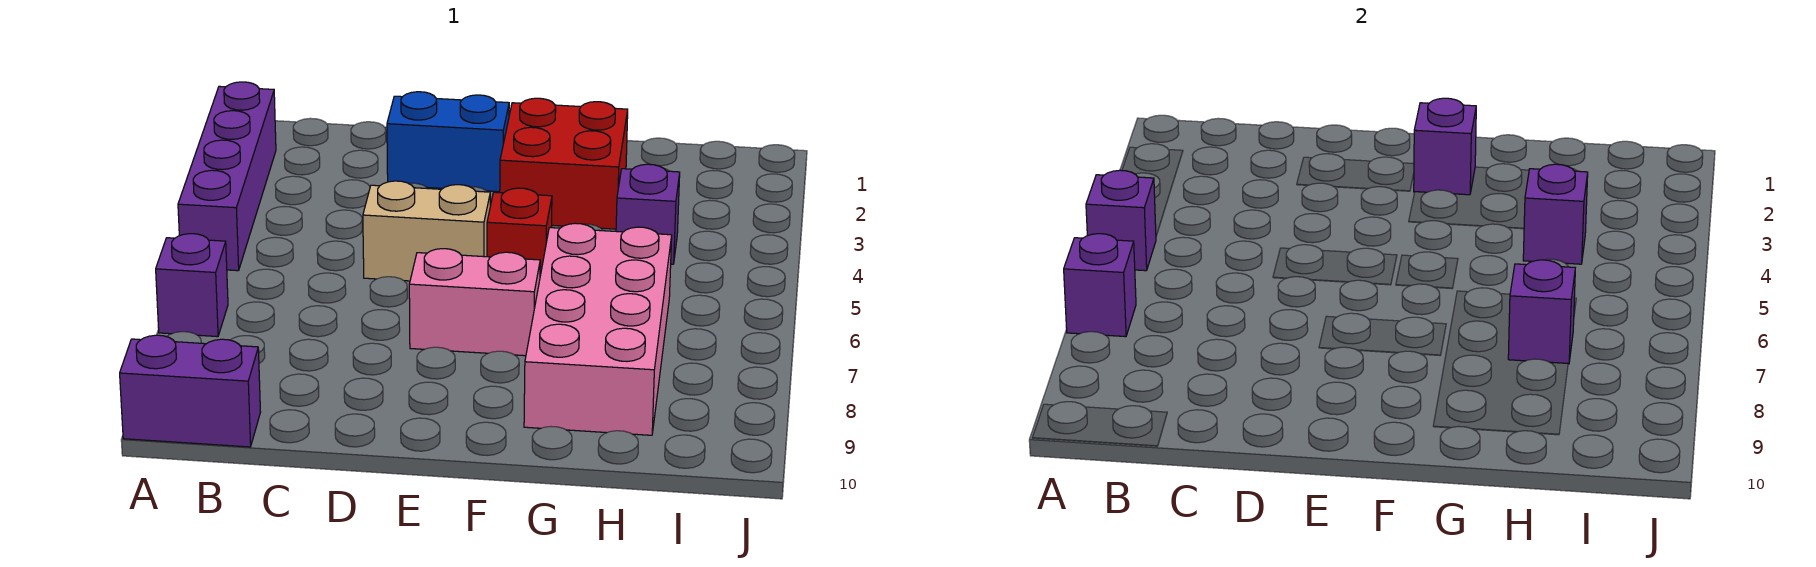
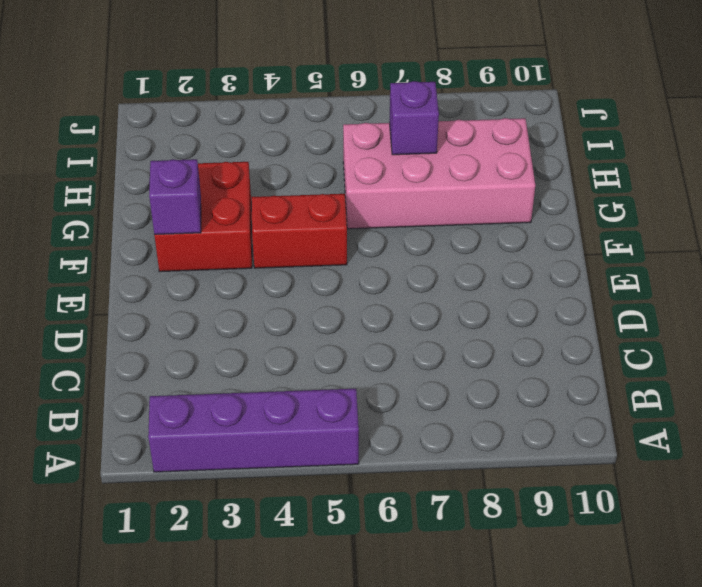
red 1x2 brick [251,194,347,268] -> red 1x1 brick [487,188,552,276]
none -> purple 1x1 brick [156,234,228,337]
none -> purple 1x2 brick [120,335,260,447]
none -> blue 1x2 brick [387,92,509,192]

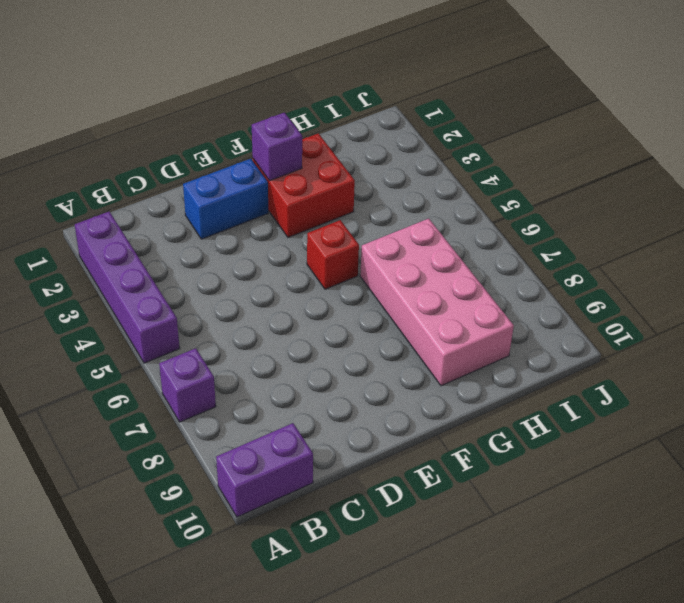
none -> tan 1x2 brick [363,181,490,281]
none -> pink 1x2 brick [409,249,540,356]
none -> purple 1x1 brick [616,164,680,264]

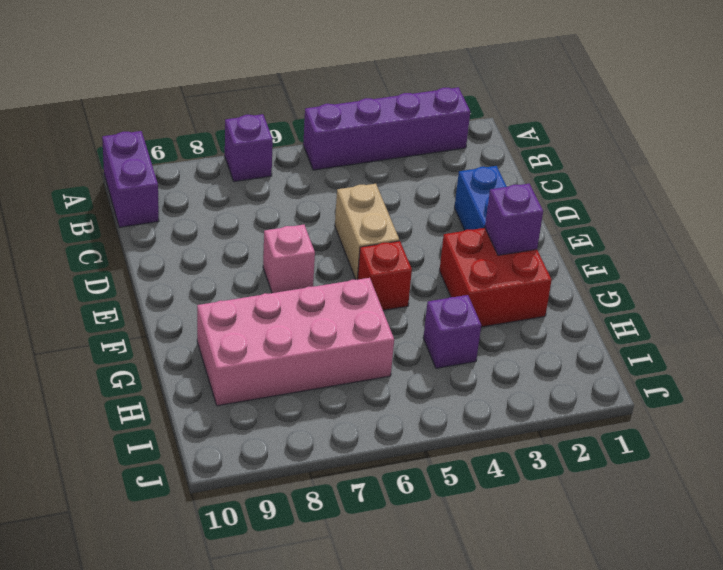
pink 1x1 brick [263,225,315,293] -> pink 1x2 brick [409,249,540,356]
none -> purple 1x1 brick [1086,170,1156,271]
none -> purple 1x1 brick [1064,234,1136,337]
none -> purple 1x1 brick [1523,164,1588,264]

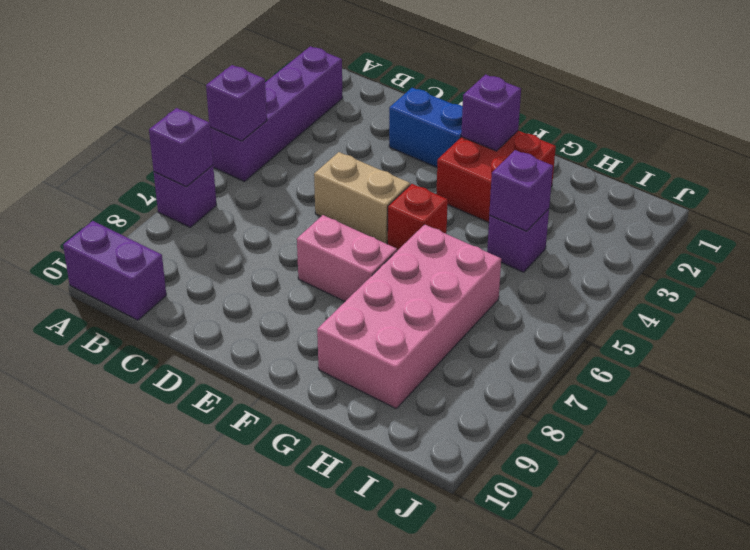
none -> purple 1x1 brick [1508,260,1575,364]

